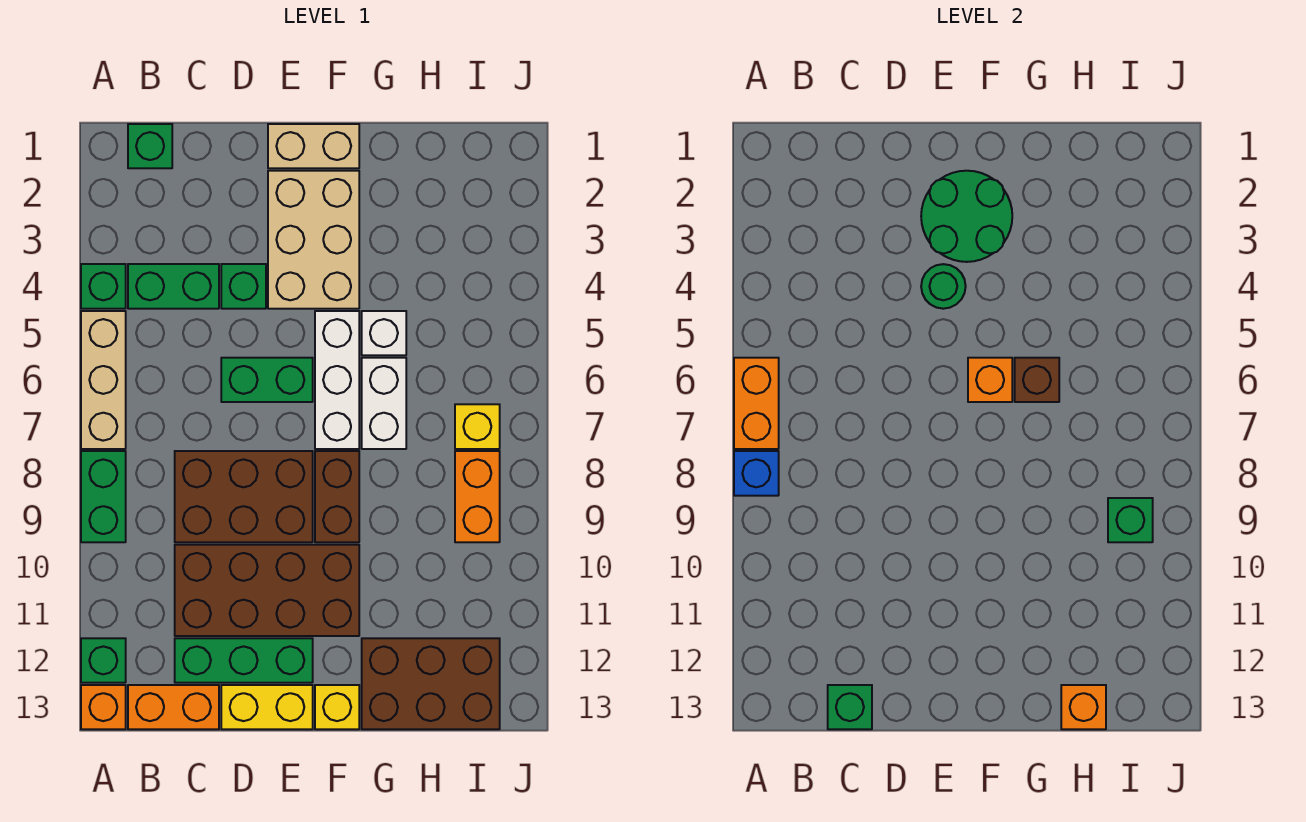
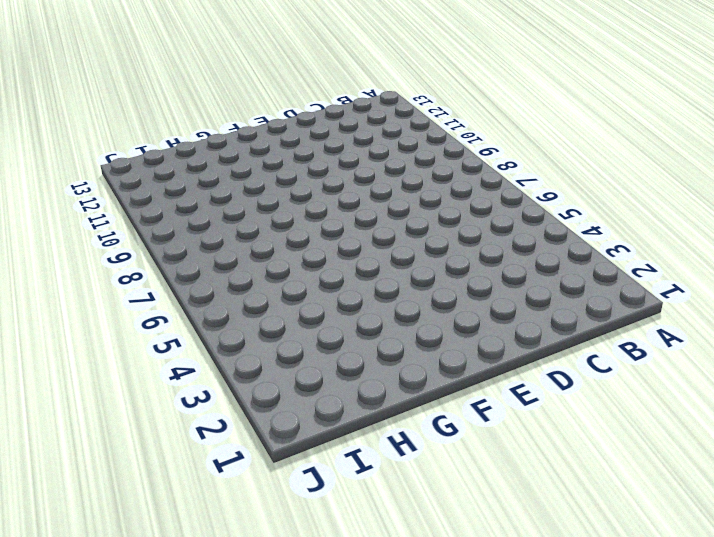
none -> green 1x1 brick [81,264,126,309]
none -> tan 1x3 brick [81,311,126,449]
none -> green 1x2 brick [81,451,126,542]
none -> green 1x1 brick [81,638,126,683]

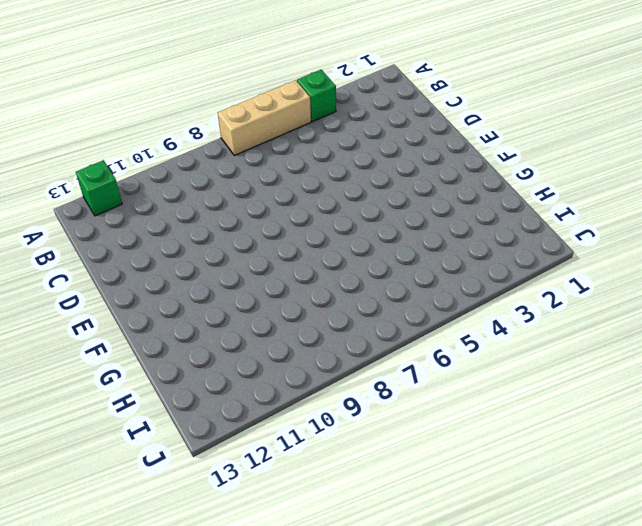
none -> green 1x2 brick [81,451,126,542]
none -> orange 1x1 brick [81,685,126,729]
none -> green 1x1 brick [128,124,172,168]
none -> green 1x2 brick [128,264,219,309]

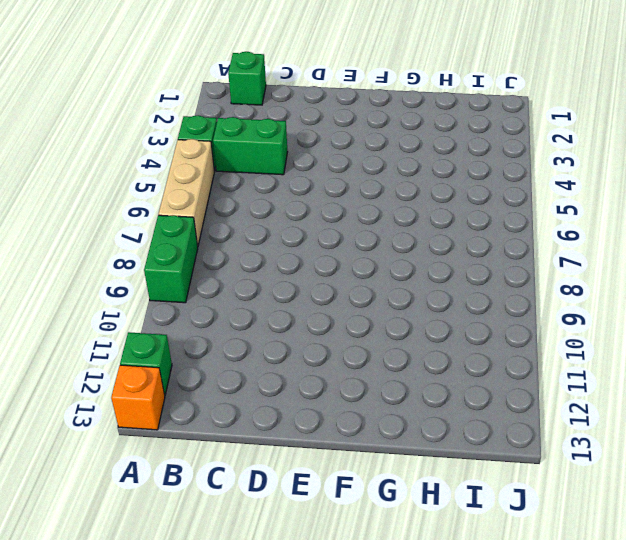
none -> orange 1x2 brick [128,685,219,729]
none -> brown 2x3 brick [175,451,313,542]
none -> brown 2x4 brick [175,545,359,636]
none -> green 1x3 brick [175,638,313,683]

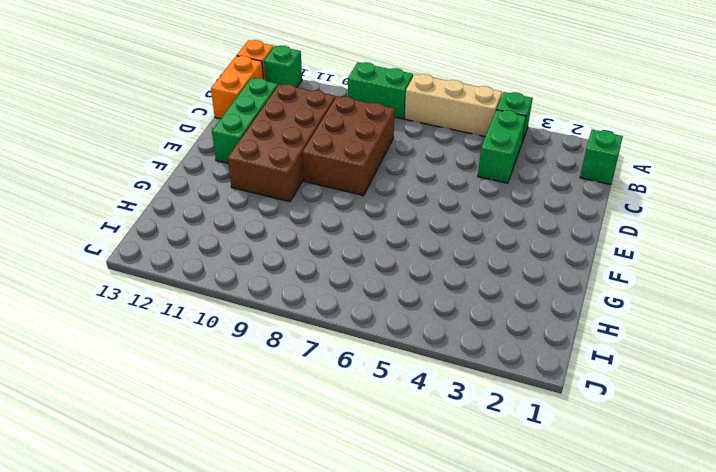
none -> green 1x1 brick [221,264,266,309]
none -> green 1x2 brick [221,358,313,402]
none -> yellow 1x2 brick [221,685,313,729]
none -> tan 1x2 brick [268,124,359,168]

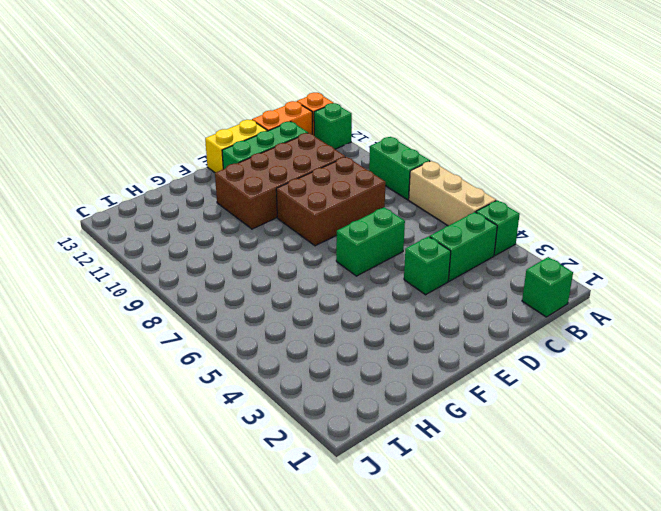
none -> tan 1x2 brick [268,124,359,168]
none -> tan 2x3 brick [268,171,359,309]
none -> white 1x3 brick [315,311,359,449]
none -> brown 1x2 brick [315,451,359,542]

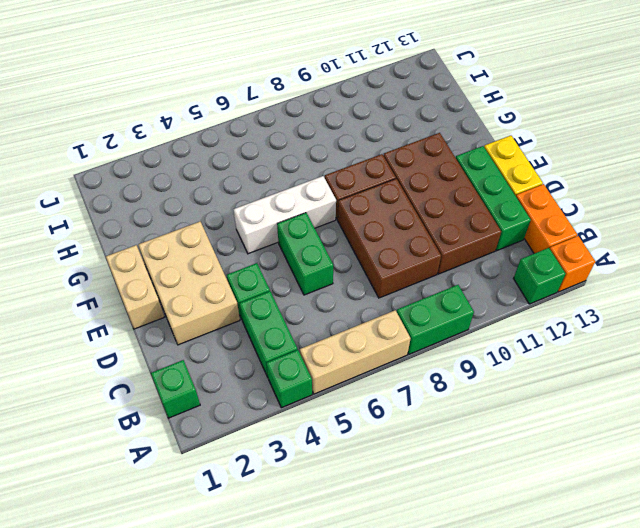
tan 2x3 brick [138,222,240,345] -> tan 2x3 brick turned to [268,171,359,309]
none -> yellow 1x1 brick [315,685,359,729]
none -> white 1x1 brick [362,311,406,355]
none -> white 1x2 brick [362,358,406,449]
none -> brown 2x3 brick [362,638,500,729]

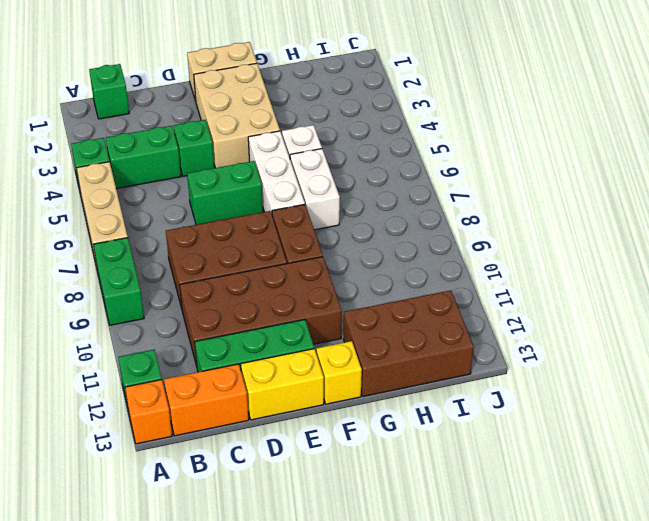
none -> yellow 1x1 brick [455,404,500,449]
none -> orange 1x2 brick [455,451,500,542]
none -> orange 1x2 brick [734,358,779,449]
none -> blue 1x1 brick [734,451,779,496]

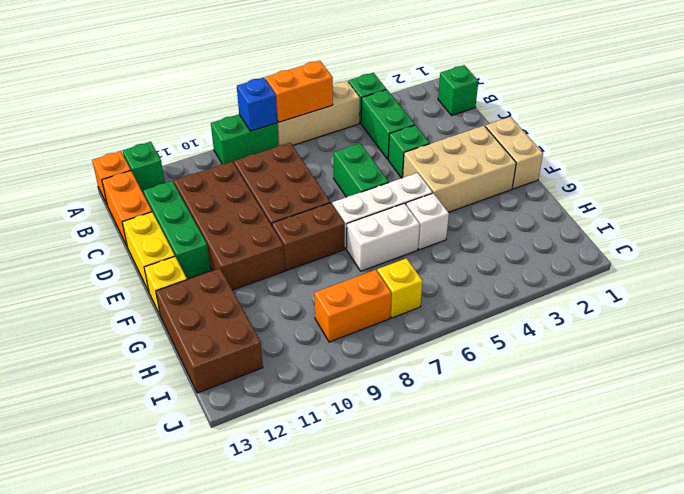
none -> green 1x1 brick [828,685,872,729]
none -> green 2x2 round brick [921,171,1012,262]
none -> green 1x1 round brick [921,264,966,309]
none -> orange 1x1 brick [968,358,1012,402]

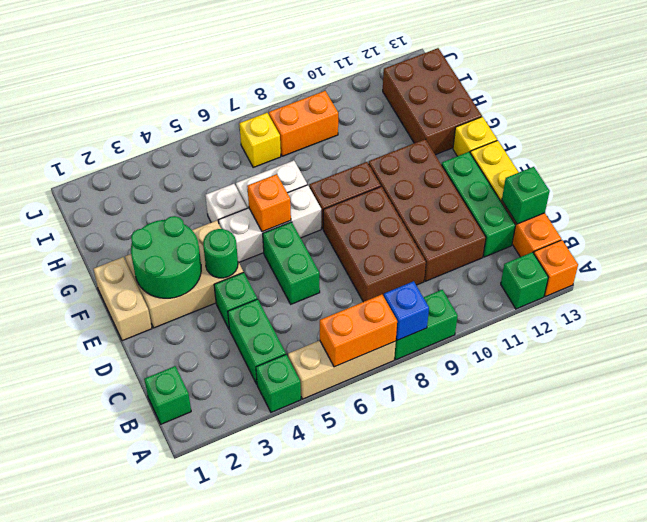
none -> brown 1x1 brick [1015,358,1059,402]
none -> orange 1x1 brick [1061,685,1106,729]
none -> green 1x1 brick [1108,498,1153,542]

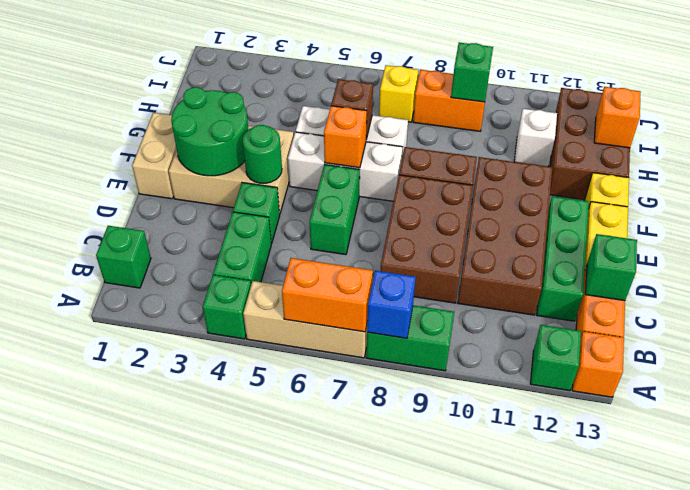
white 1x1 brick [514,109,557,166] -> none

